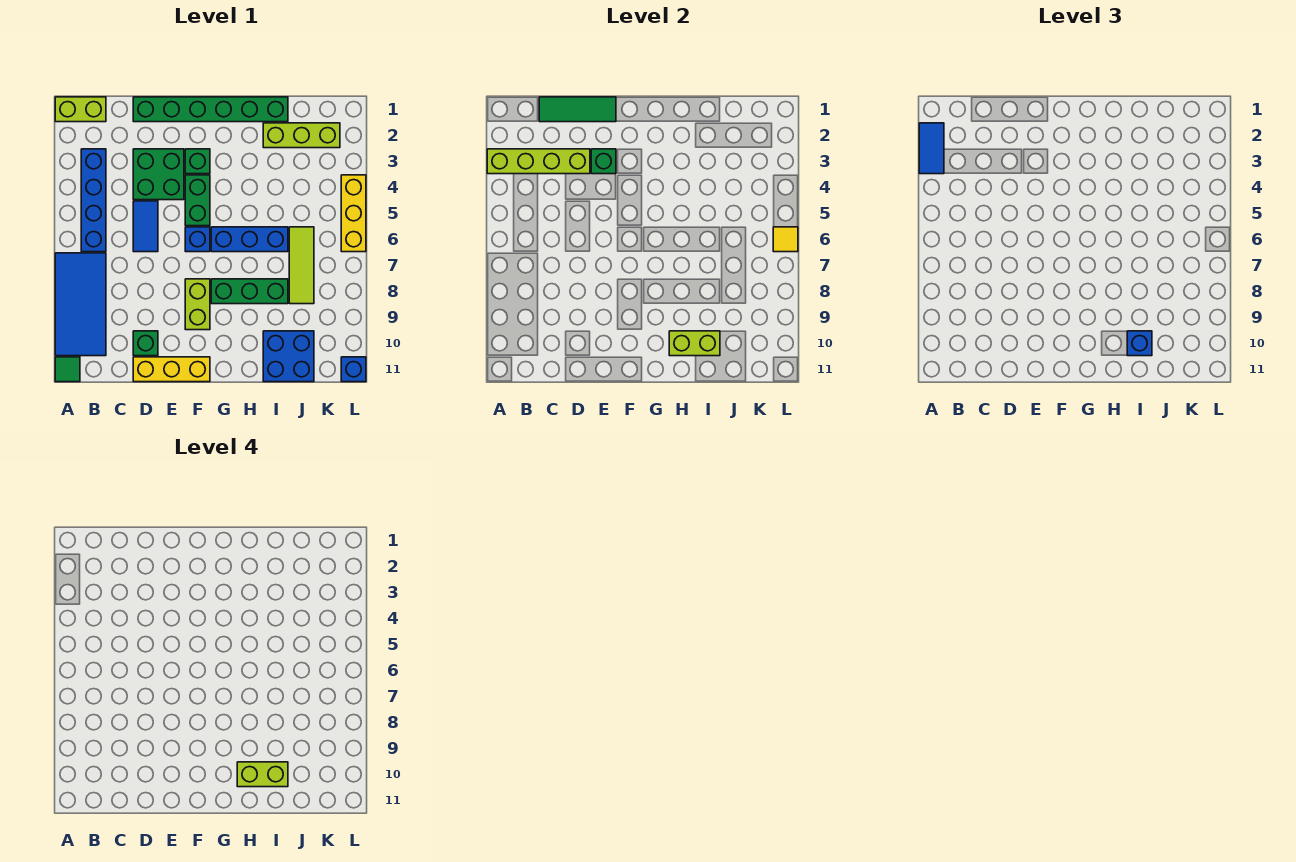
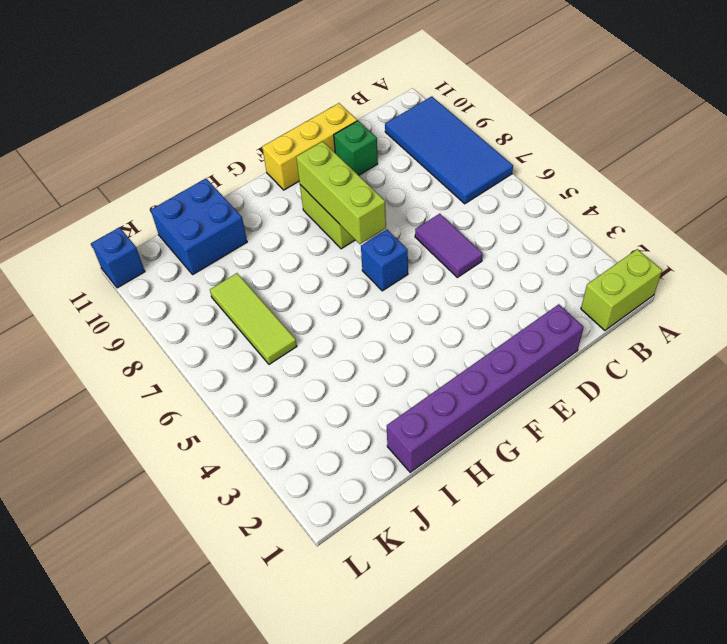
purple 1x6 brick [387,304,584,472] -> green 1x6 brick [133,97,288,122]
purple 1x2 tile [415,214,483,277] -> blue 1x2 tile [133,201,158,252]
lime 1x3 brick [296,141,386,244] -> lime 1x3 brick turned to [263,123,340,148]
none -> green 1x1 tile [55,357,80,382]
none -> blue 1x4 brick [81,149,106,252]
none -> green 2x2 brick [133,149,184,200]

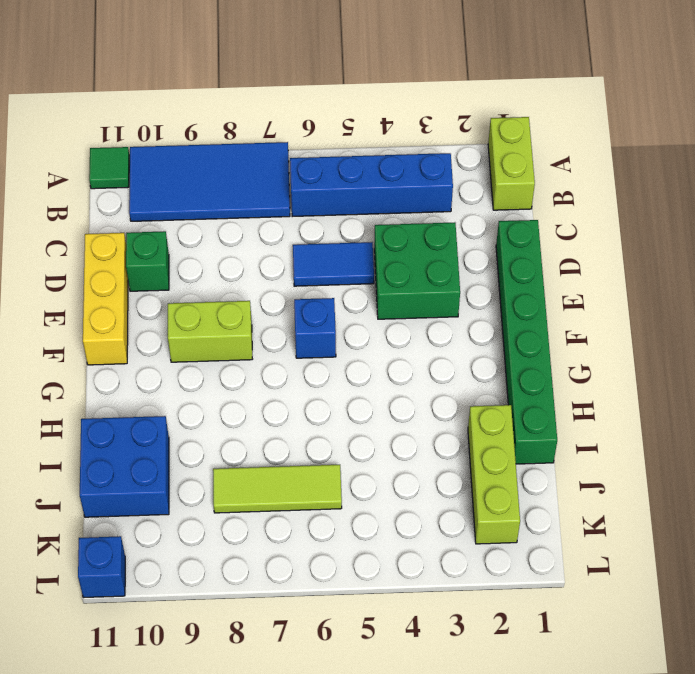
none -> green 1x1 brick [185,149,210,174]
none -> green 1x2 brick [185,175,210,226]
none -> blue 1x3 brick [211,227,288,252]

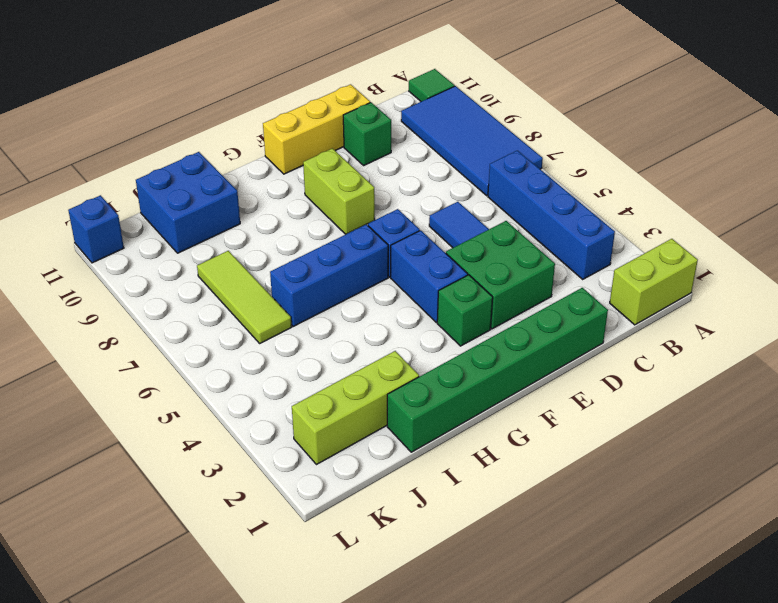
blue 1x2 brick [391,230,468,322] -> green 1x2 brick [185,175,210,226]
none -> green 1x3 brick [211,279,288,304]
none -> yellow 1x3 brick [341,175,366,252]
none -> lime 1x4 brick [487,149,590,174]

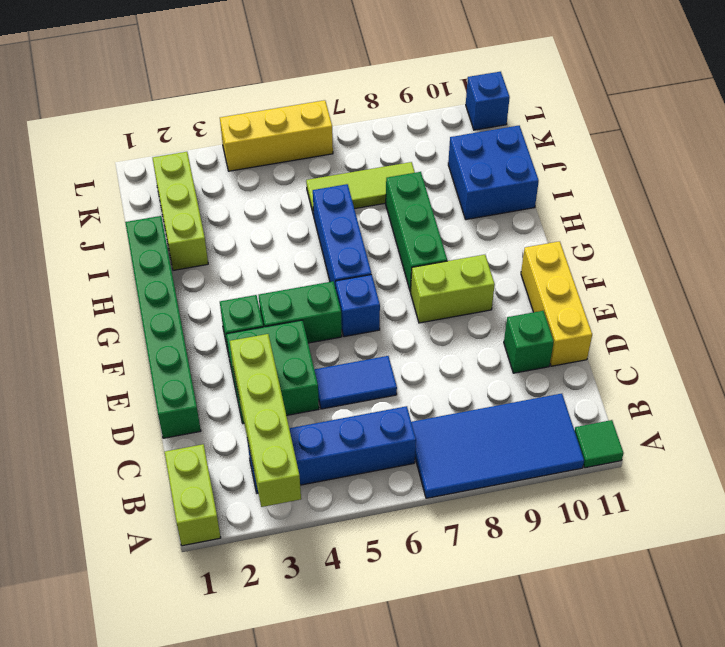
none -> green 1x3 tile [539,97,616,122]
none -> green 1x1 brick [591,149,616,174]
none -> lime 1x2 brick [669,331,720,356]

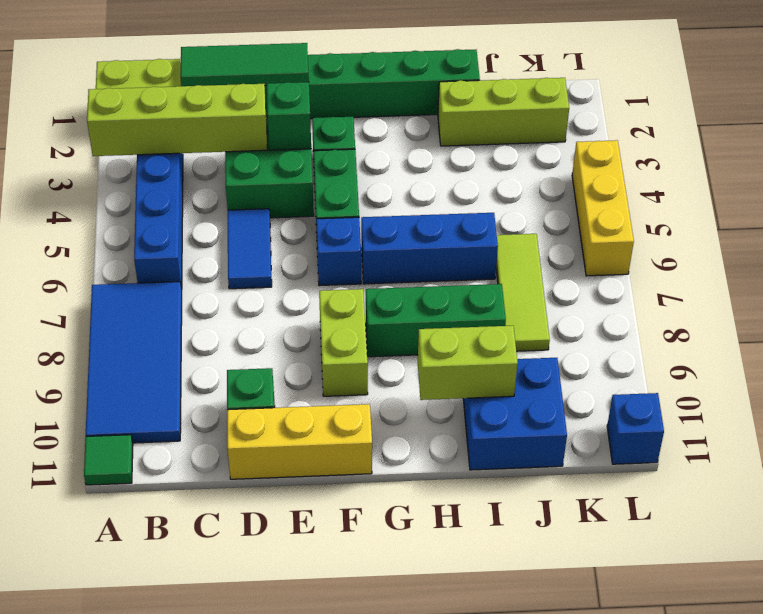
none -> yellow 1x1 tile [773,227,798,252]
none -> blue 1x2 tile [919,123,944,174]
none -> blue 1x1 brick [1127,331,1152,356]

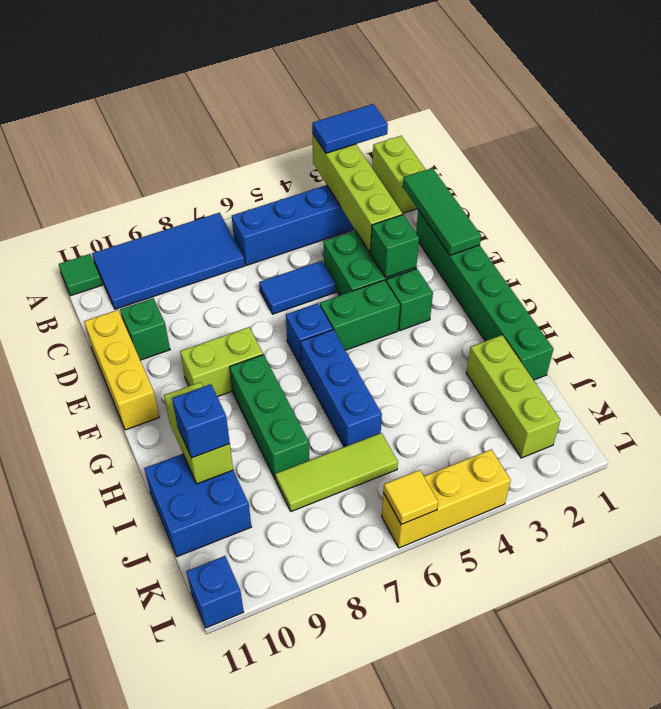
none -> lime 1x2 brick [237,762,288,787]

